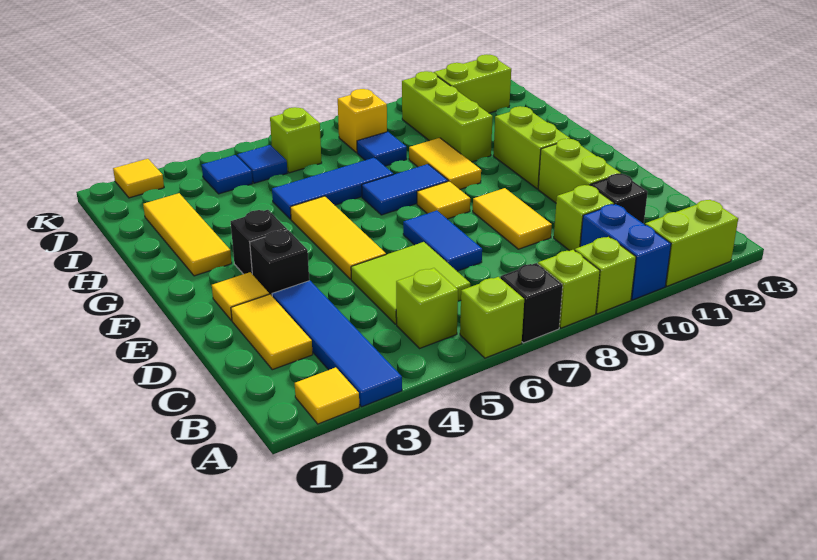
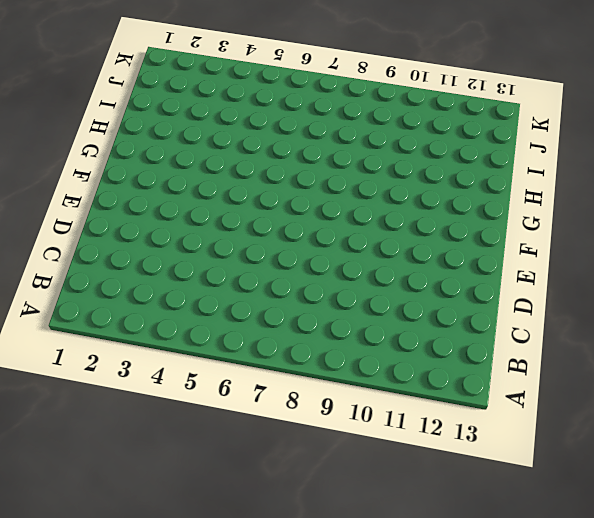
none -> yellow 1x1 tile [295,367,359,424]
none -> blue 1x4 tile [272,281,402,407]
none -> lime 1x1 brick [460,277,524,358]
none -> black 1x1 brick [500,263,563,343]

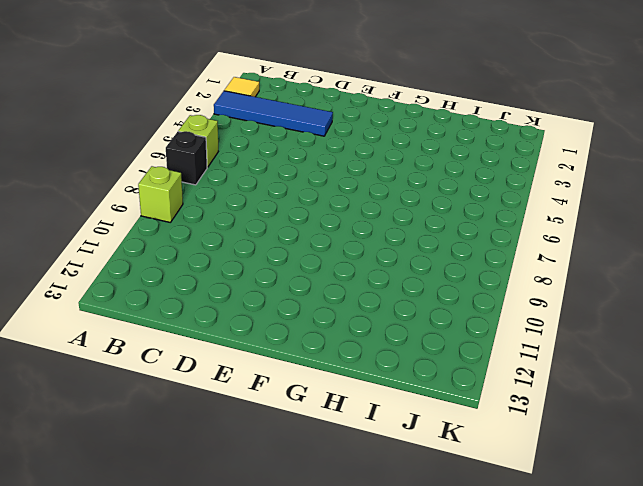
none -> lime 1x1 brick [538,250,600,328]
none -> blue 1x2 brick [580,204,671,300]
none -> lime 1x2 brick [645,200,738,286]
none -> lime 1x1 brick [396,268,458,348]

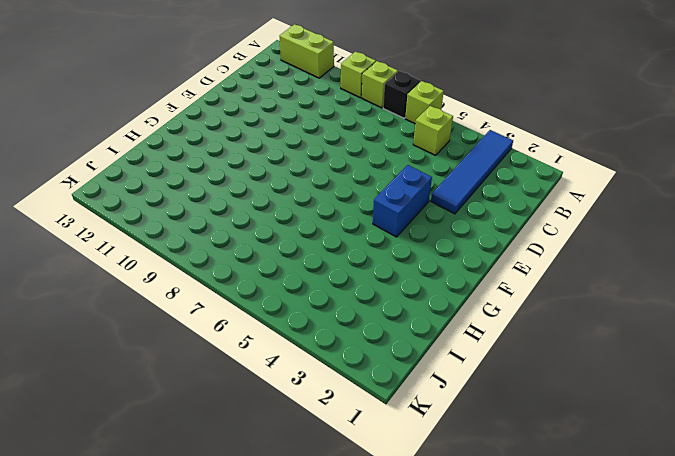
blue 1x2 brick [373,165,432,237] -> blue 1x2 brick moved to [580,204,671,300]
none -> yellow 1x1 tile [295,367,359,424]
none -> yellow 1x2 tile [231,294,313,370]
none -> lime 2x2 tile [351,242,470,324]
none -> lime 1x1 brick [554,185,614,251]

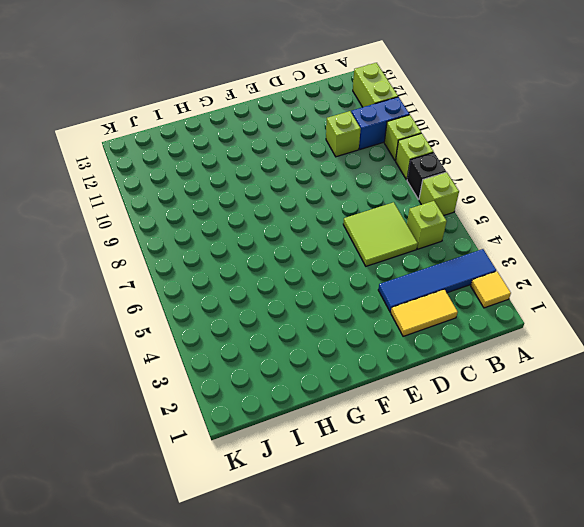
none -> black 1x1 brick [591,174,648,224]
none -> blue 1x2 tile [403,211,482,271]
none -> yellow 1x2 tile [473,188,552,249]
none -> lime 1x2 brick [538,139,621,203]

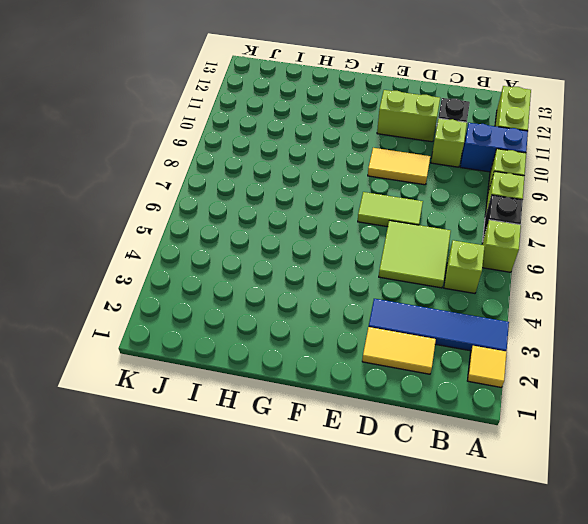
lime 1x2 tile [358,192,423,227] -> blue 1x2 tile [403,211,482,271]
none -> yellow 1x1 tile [212,272,269,320]
none -> black 1x1 brick [250,230,309,296]
none -> yellow 1x3 tile [290,196,386,279]
none -> black 1x1 brick [231,210,287,274]

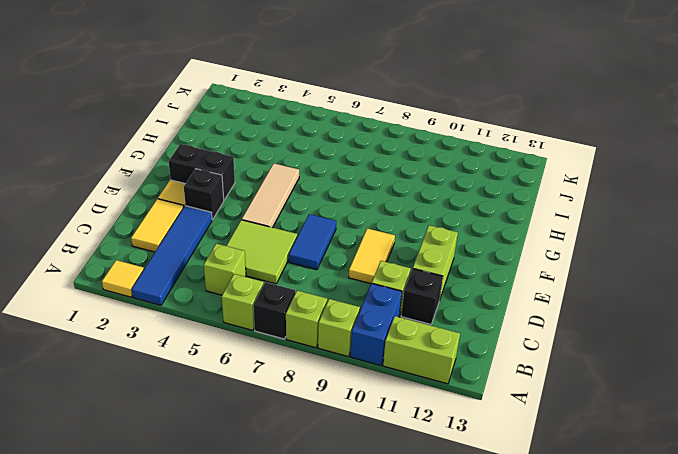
tan 1x3 tile [242,163,299,228] -> yellow 1x3 tile [290,196,386,279]
black 1x2 brick [168,144,235,200] -> black 1x1 brick [231,210,287,274]
none -> yellow 1x1 tile [417,181,470,219]
none -> lime 1x2 brick [493,106,570,189]
none -> yellow 1x3 tile [143,193,232,276]
none -> blue 1x2 tile [362,164,448,215]

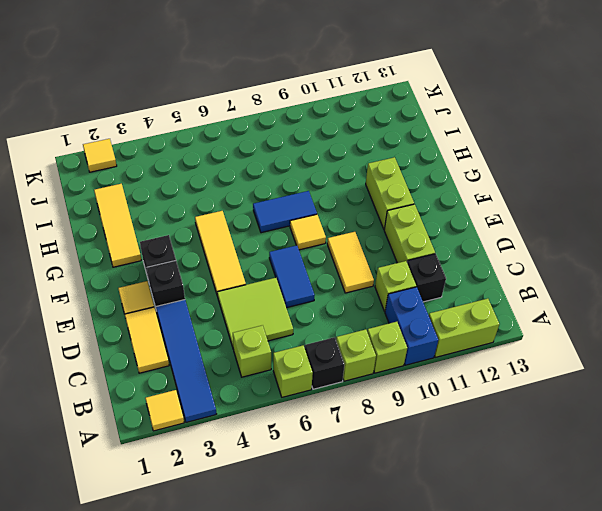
none -> yellow 1x2 tile [409,138,481,189]
none -> blue 1x3 tile [272,158,394,219]
none -> lime 1x3 brick [402,71,493,162]
none -> blue 1x1 tile [357,132,407,166]

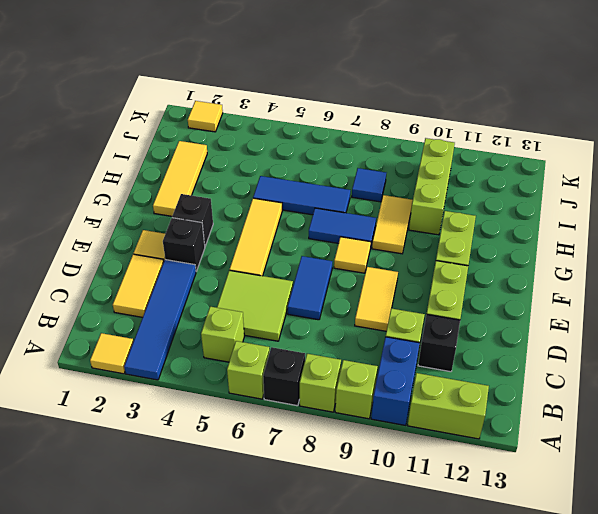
none -> blue 1x1 tile [202,155,253,194]
none -> blue 1x1 tile [237,145,287,183]
none -> lime 1x1 brick [270,107,322,173]
none -> yellow 1x1 brick [338,89,387,153]

